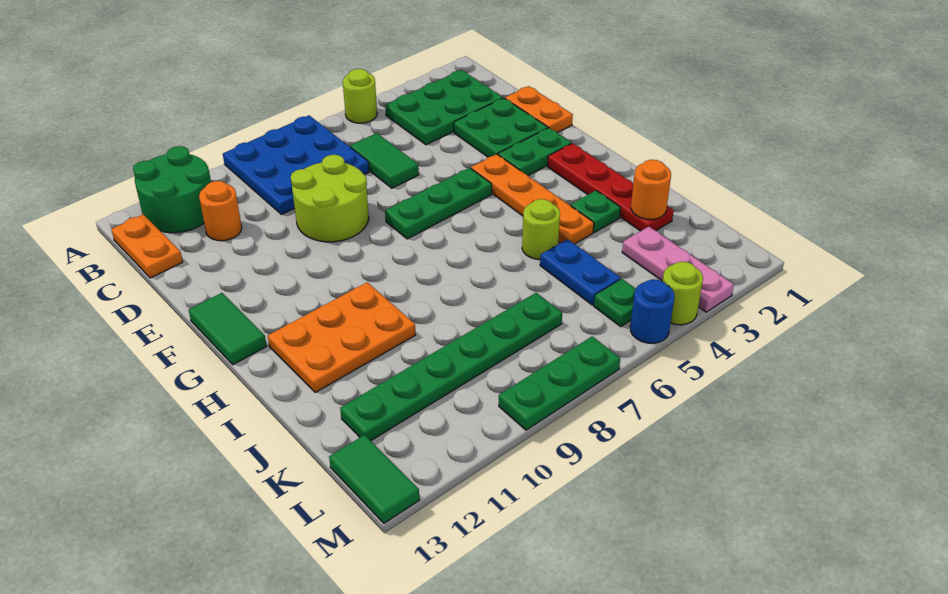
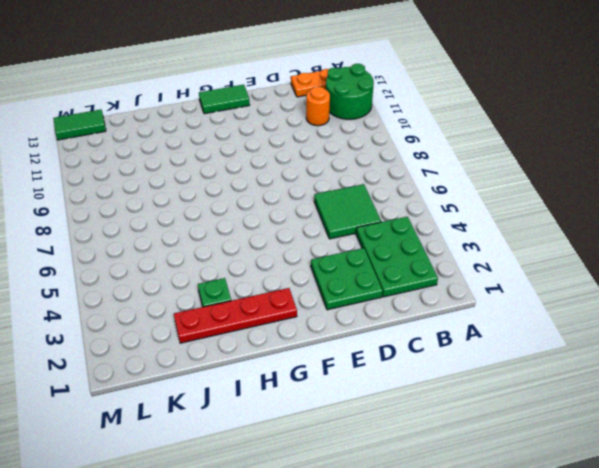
green 2x2 tile [314,184,381,239] -> green 1x2 tile [350,133,419,188]
none -> lime 1x1 round brick [343,69,377,123]
none -> blue 3x3 plate [223,115,369,215]
none -> orange 1x2 plate [505,86,573,133]

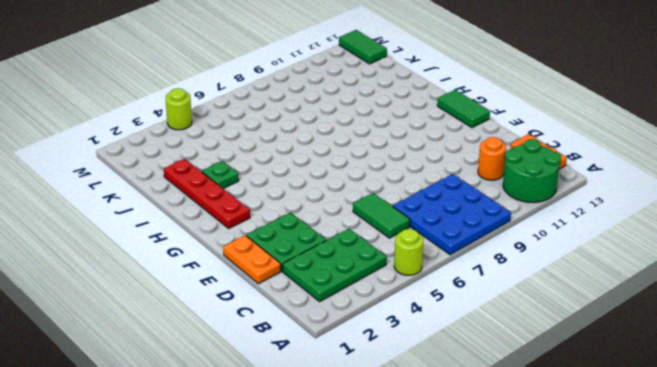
none -> lime 2x2 round brick [291,155,369,242]
none -> green 1x2 plate [498,128,571,176]
none -> orange 1x4 plate [471,154,594,244]

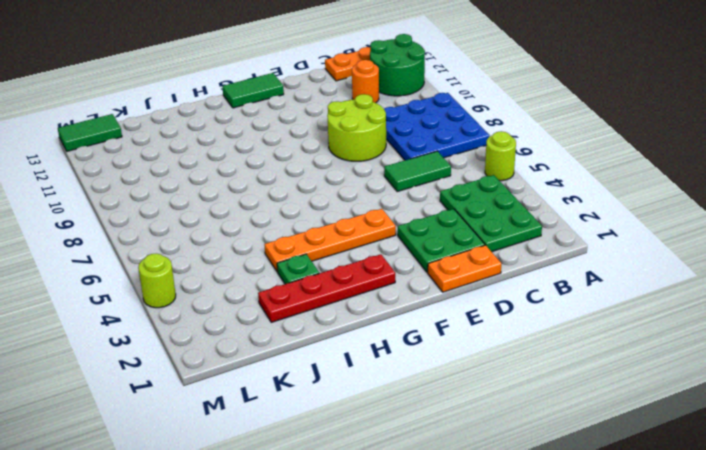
none -> green 1x2 plate [498,128,571,176]
none -> green 1x3 plate [385,168,492,239]
none -> orange 2x3 plate [268,282,416,392]

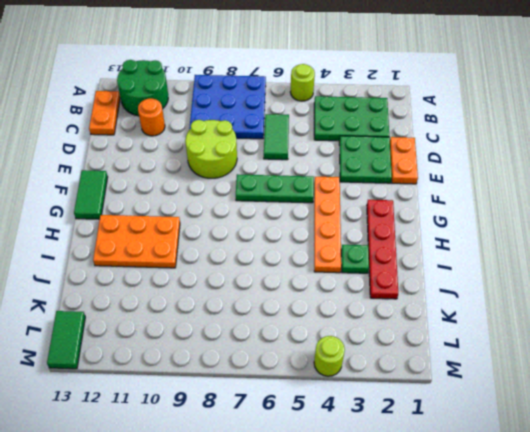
none -> green 1x2 plate [498,128,571,176]
none -> lime 1x1 round brick [522,199,560,260]
none -> blue 1x2 plate [540,239,621,305]

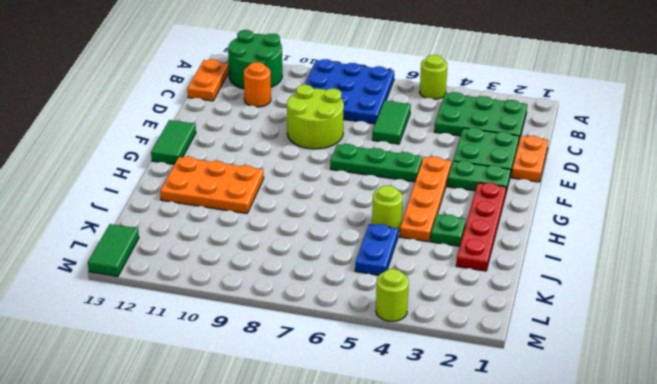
none -> pink 1x3 plate [622,227,734,312]
none -> green 1x6 plate [340,293,562,441]
none -> green 1x1 plate [594,279,636,327]

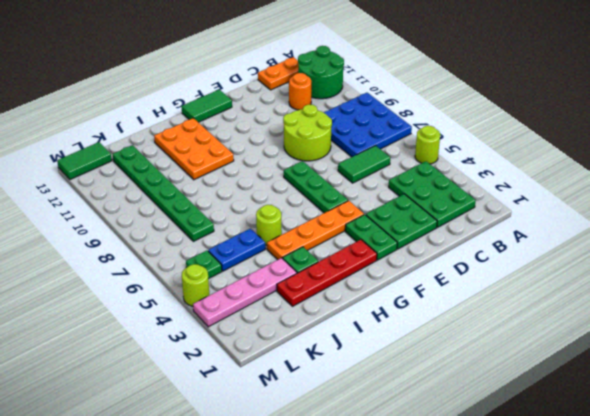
pink 1x4 plate [193,258,297,327] -> pink 1x3 plate [622,227,734,312]
none -> orange 1x2 plate [505,86,573,133]
none -> blue 1x1 round brick [630,279,674,343]
none -> green 1x3 plate [499,336,620,430]

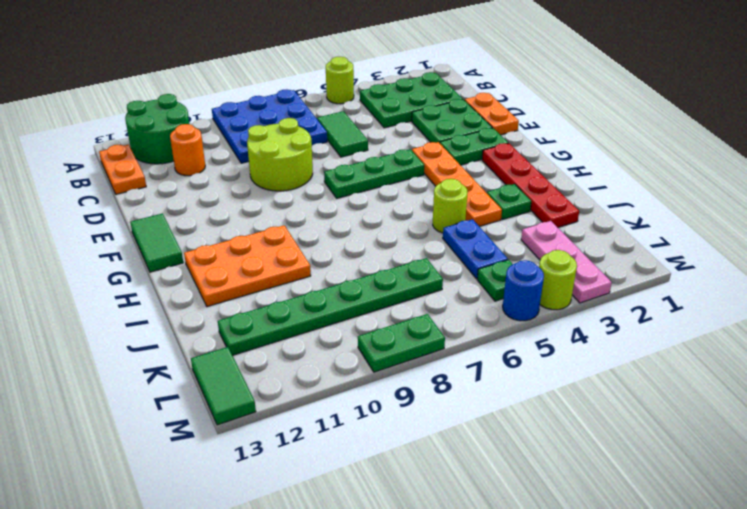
green 1x2 plate [358,314,445,372] -> green 1x3 plate [499,336,620,430]
none -> orange 1x1 round brick [631,160,671,220]

